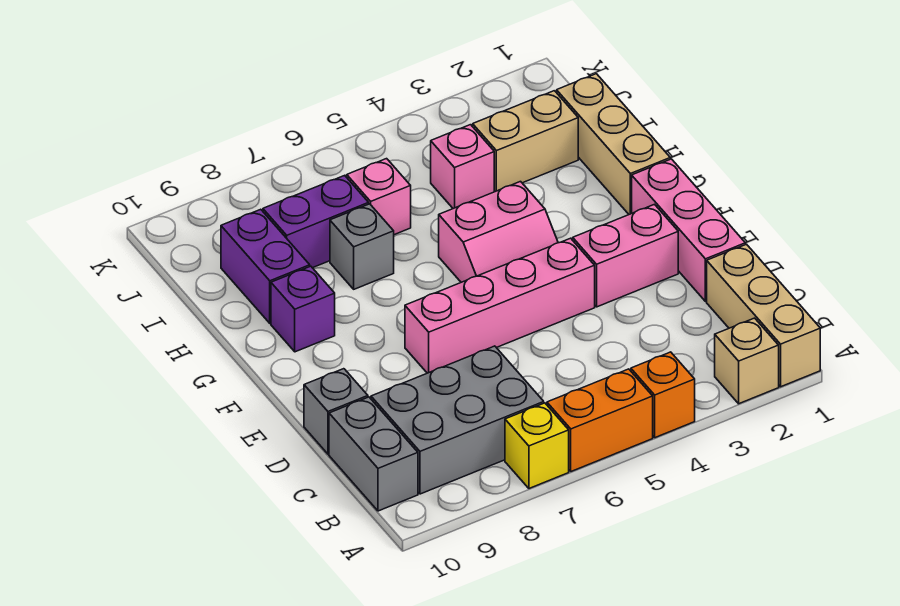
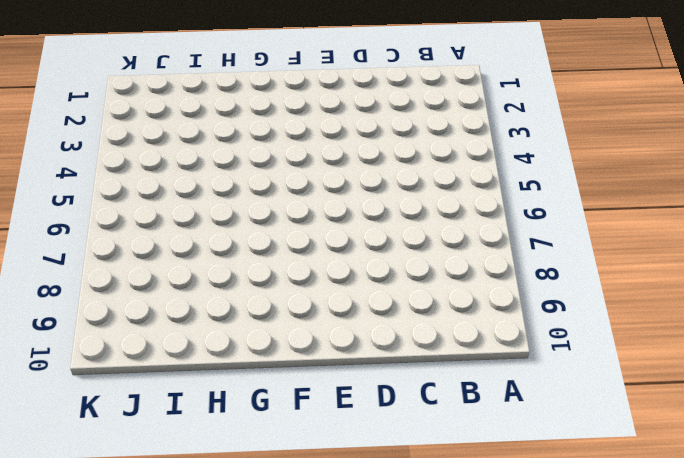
none -> tan 1x3 brick [707,244,820,387]
none -> tan 1x1 brick [715,318,779,404]
none -> orange 1x1 brick [631,352,695,438]

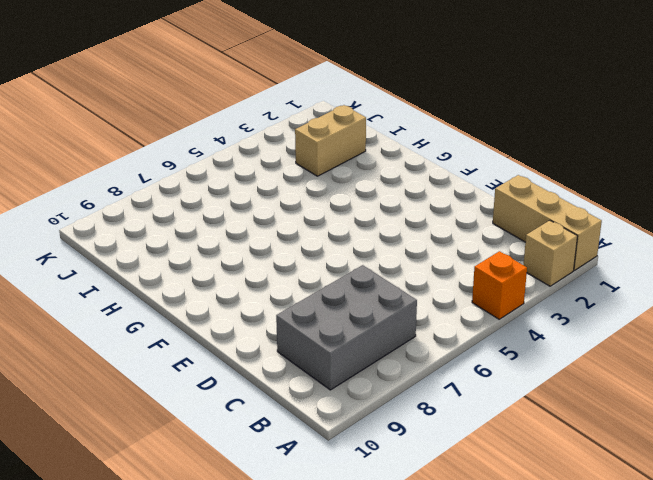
none -> orange 1x2 brick [547,369,653,471]
none -> yellow 1x1 brick [505,403,569,488]
none -> grey 1x2 brick [329,397,418,511]

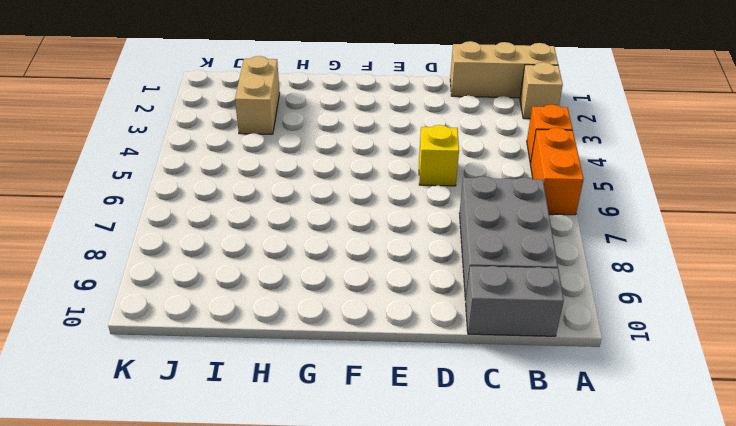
yellow 1x1 brick [419,125,459,186] -> yellow 1x1 brick moved to [505,403,569,488]
none -> pink 1x3 brick [632,159,745,301]
none -> grey 1x1 brick [304,369,368,454]
none -> pink 1x2 brick [573,204,678,307]

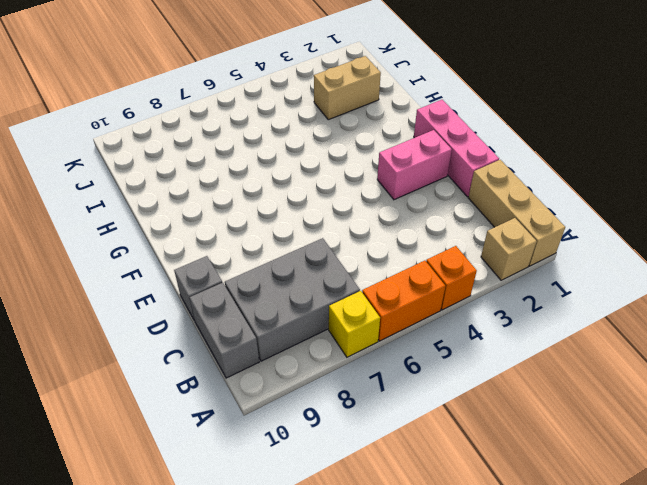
none -> pink 1x4 brick [405,238,595,373]
none -> pink 2x2 slope [439,182,558,282]
none -> tan 1x3 brick [557,74,670,214]

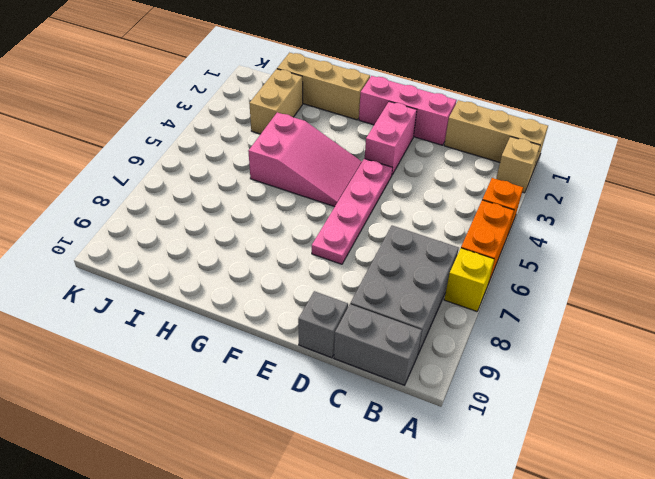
pink 1x4 plate [312,159,392,264] -> pink 1x4 brick [405,238,595,373]
pink 2x3 slope [248,112,362,207] -> pink 2x2 slope [439,182,558,282]
none -> purple 1x1 brick [271,266,335,352]
none -> grey 1x1 brick [330,204,394,289]
none -> purple 1x2 brick [221,209,310,323]

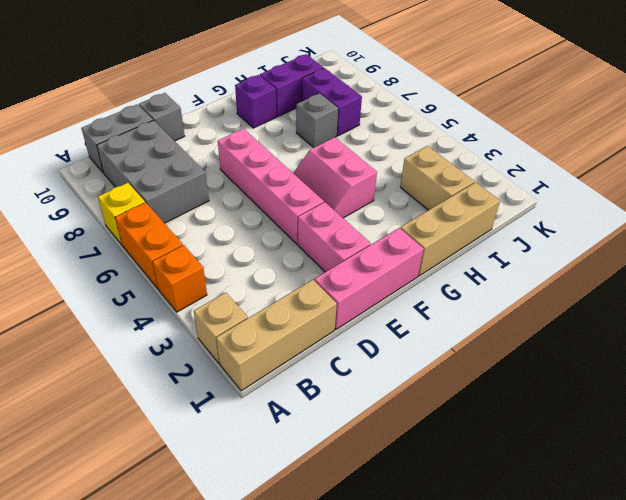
none -> pink 1x1 brick [431,125,494,209]
none -> pink 1x1 brick [347,159,411,235]

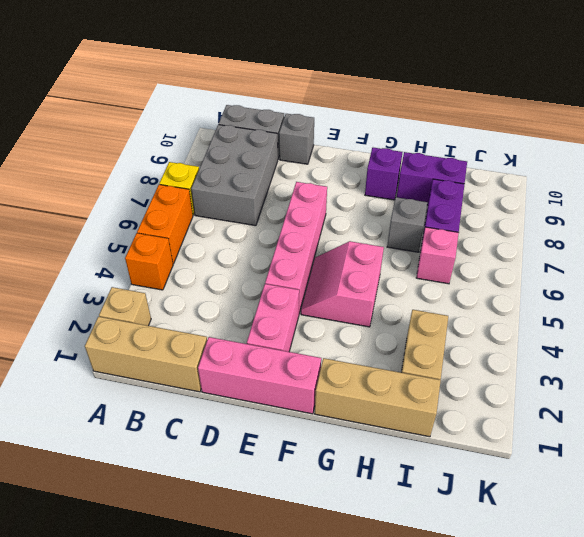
none -> pink 1x1 brick [431,125,494,209]

